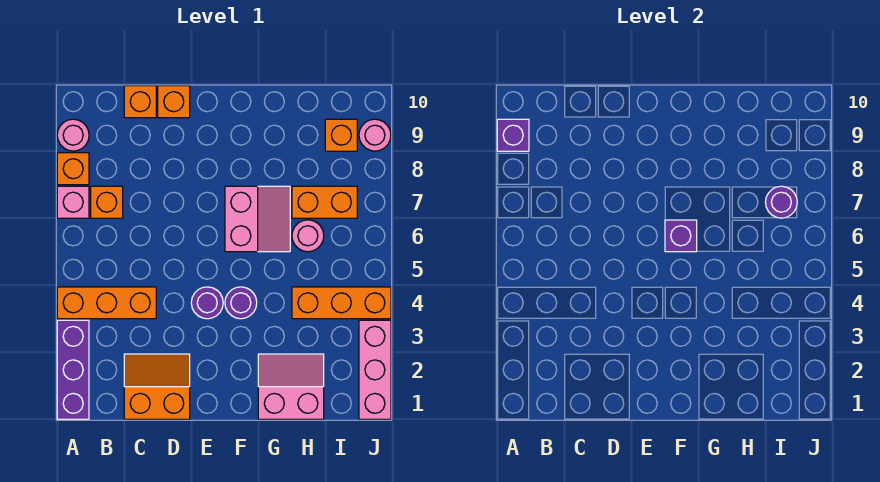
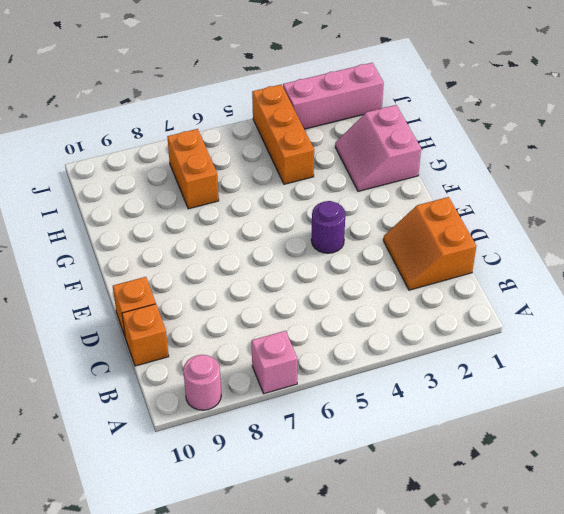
none -> purple 1x3 brick [57,320,89,419]
none -> orange 1x3 brick [57,287,156,319]
none -> orange 1x1 brick [57,153,89,185]

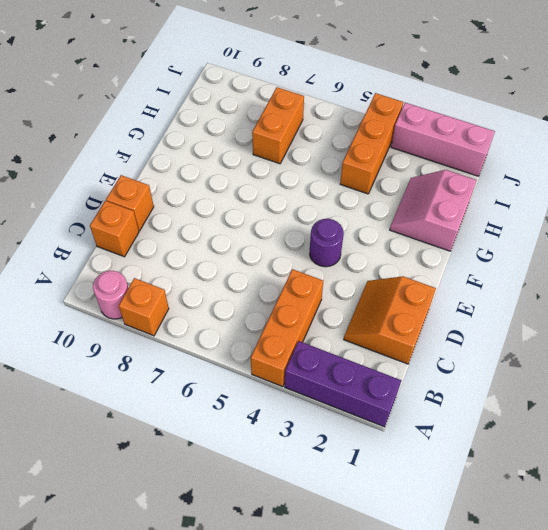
none -> pink 1x1 brick [57,186,89,218]
none -> orange 1x1 brick [91,186,123,218]
none -> purple 1x1 round brick [225,287,257,319]

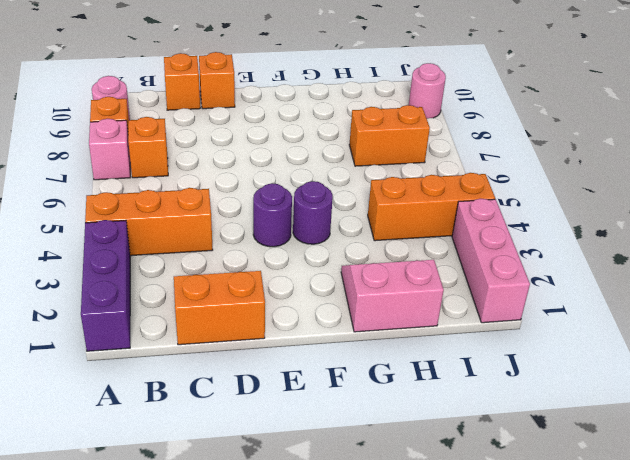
none -> pink 2x2 slope [225,186,290,252]
none -> pink 1x1 round brick [292,220,324,252]
none -> orange 1x1 brick [325,119,357,151]

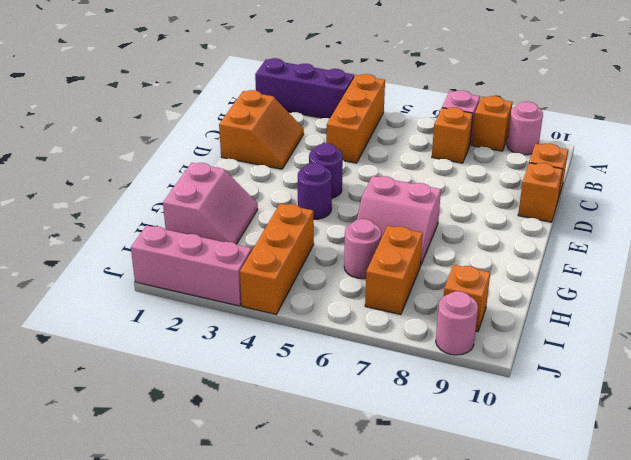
none -> purple 1x1 brick [497,119,529,151]
none -> purple 1x1 brick [665,220,697,252]
none -> purple 1x1 round brick [765,186,797,218]

